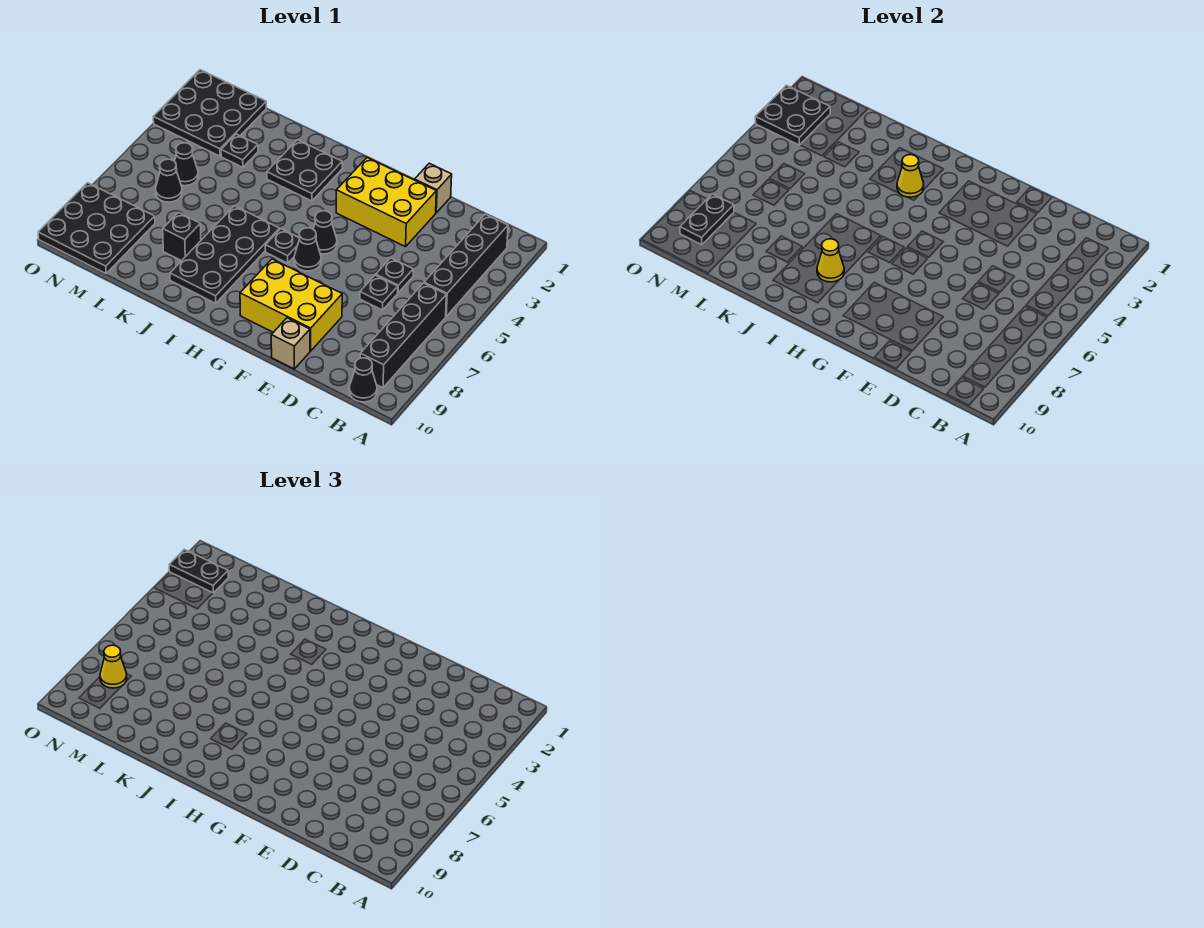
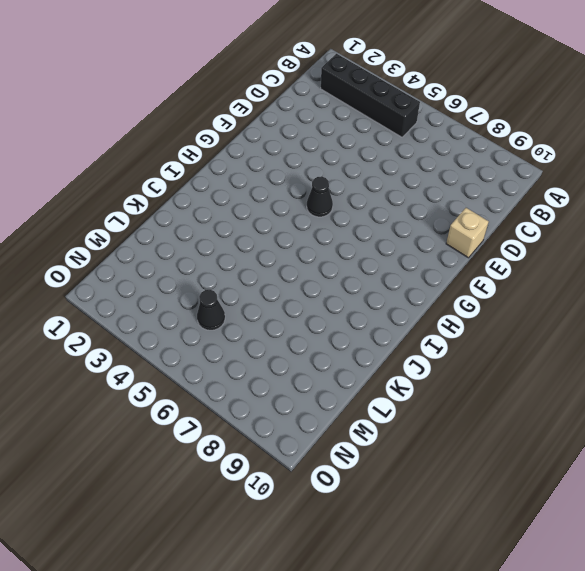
none -> black 1x4 brick [360,283,446,388]
none -> black 1x1 cone [349,358,377,402]
none -> black 1x1 plate [376,258,413,292]

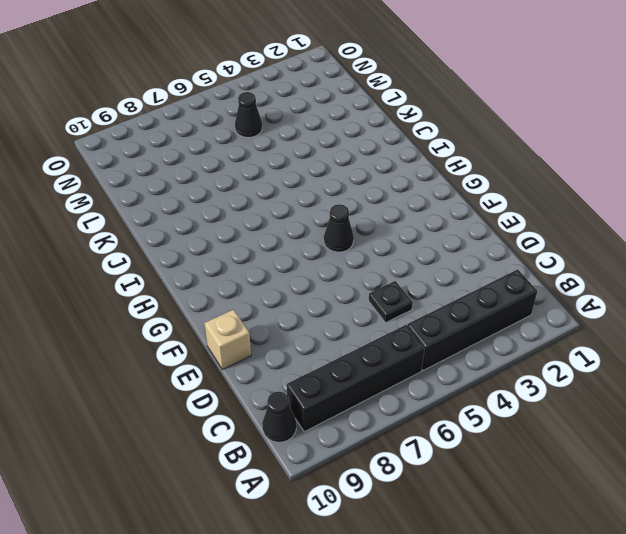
none -> black 1x1 plate [360,275,398,310]
none -> tan 1x1 brick [415,163,452,213]
none -> yellow 2x3 brick [336,158,436,247]

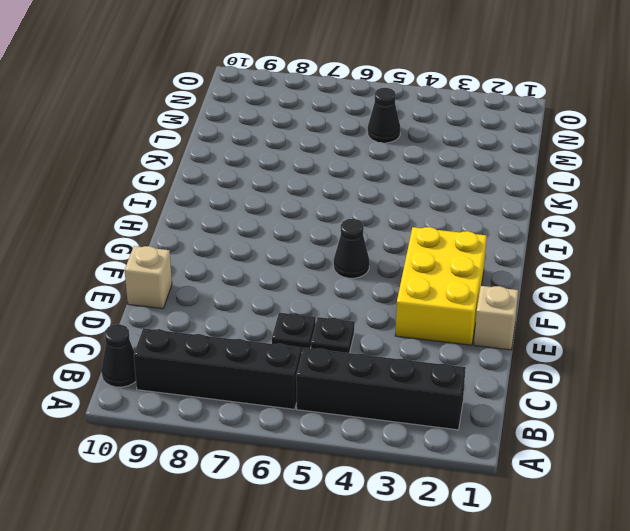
none -> yellow 2x3 brick [240,259,342,351]
none -> black 1x1 cone [294,228,321,271]
none -> black 1x1 plate [265,229,300,263]

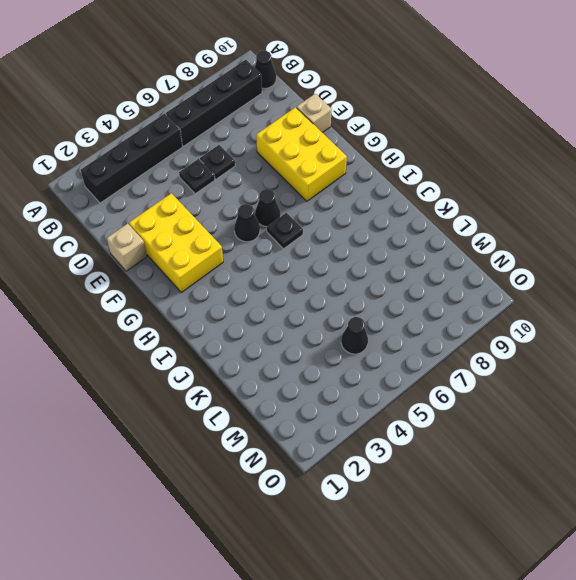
none -> black 2x2 plate [267,140,342,201]
none -> black 2x4 plate [170,206,280,303]
none -> black 1x1 brick [163,213,201,261]

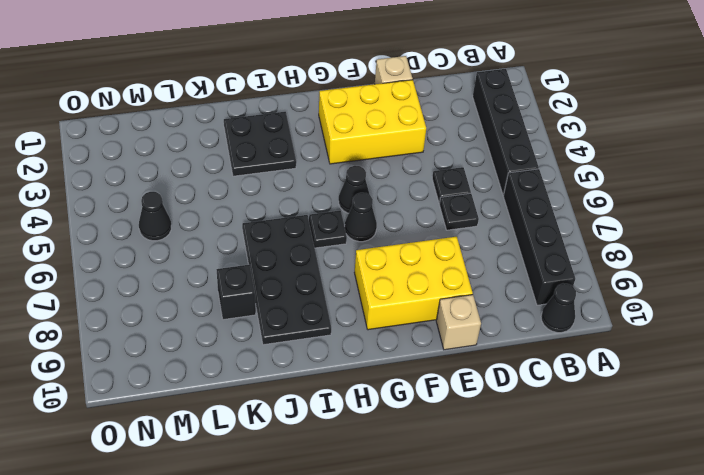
none -> black 1x1 plate [221,134,258,167]
none -> black 3x3 plate [153,70,266,156]
none -> black 1x1 cone [155,159,182,202]

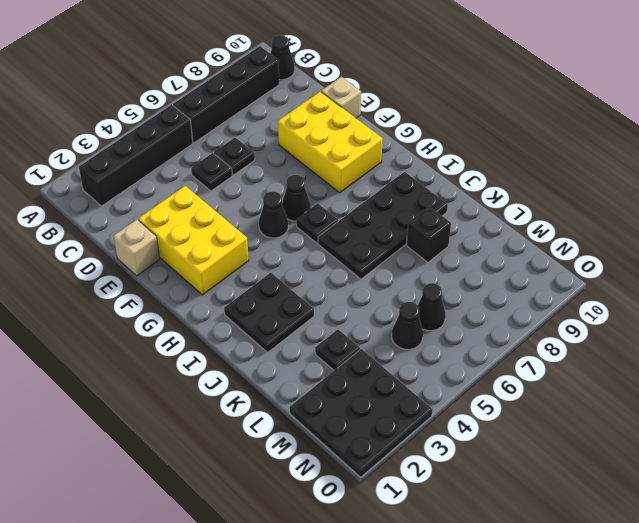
none -> black 3x3 plate [38,183,155,274]
none -> yellow 1x1 cone [897,155,924,197]
none -> yellow 1x1 cone [817,239,844,282]

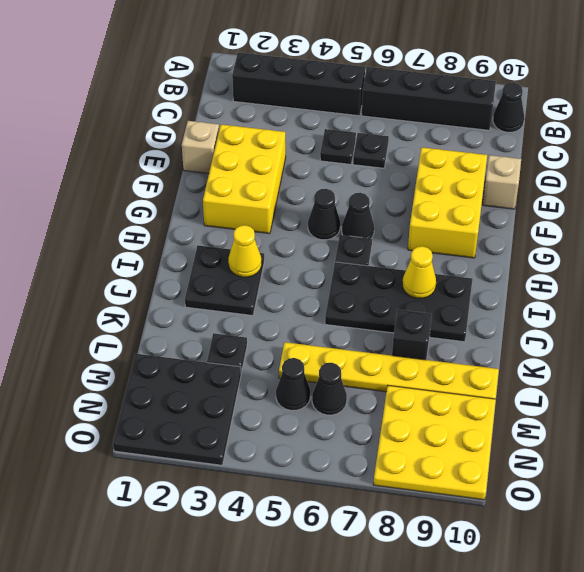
yellow 1x6 plate [279,342,499,399] -> none
yellow 3x3 plate [373,386,496,500] -> black 3x3 plate [38,183,155,274]
none -> black 2x2 plate [755,85,830,145]
none -> black 1x2 plate [680,194,734,245]
none -> black 1x2 plate [169,549,228,593]

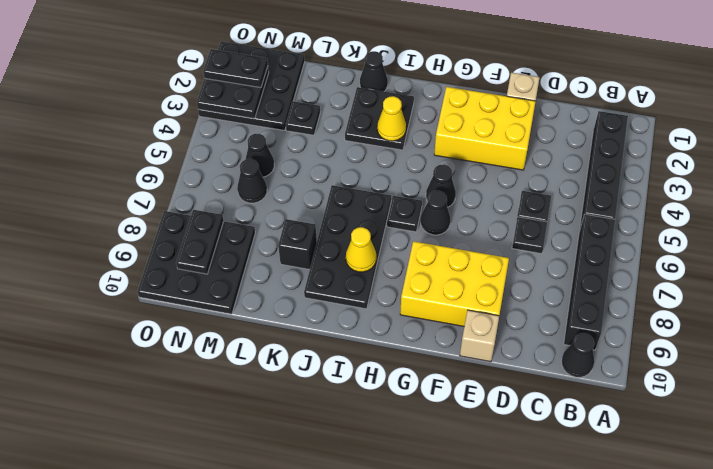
black 1x1 cone [360,51,388,91] -> none
none -> yellow 1x1 cone [100,645,127,688]

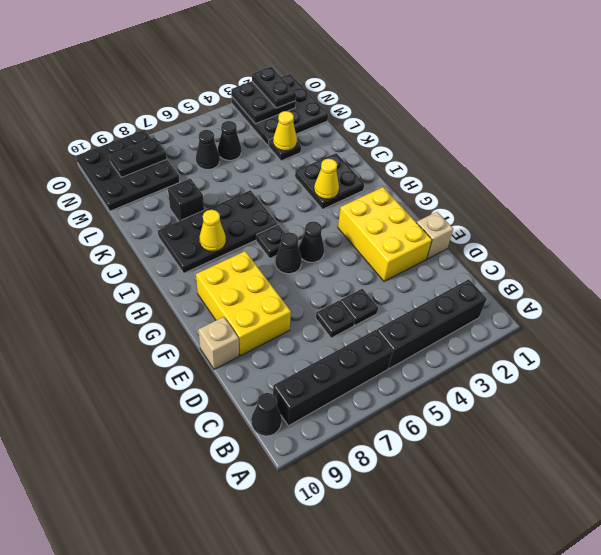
yellow 1x1 cone [273,111,297,151] -> yellow 1x1 cone moved to [100,645,127,688]

